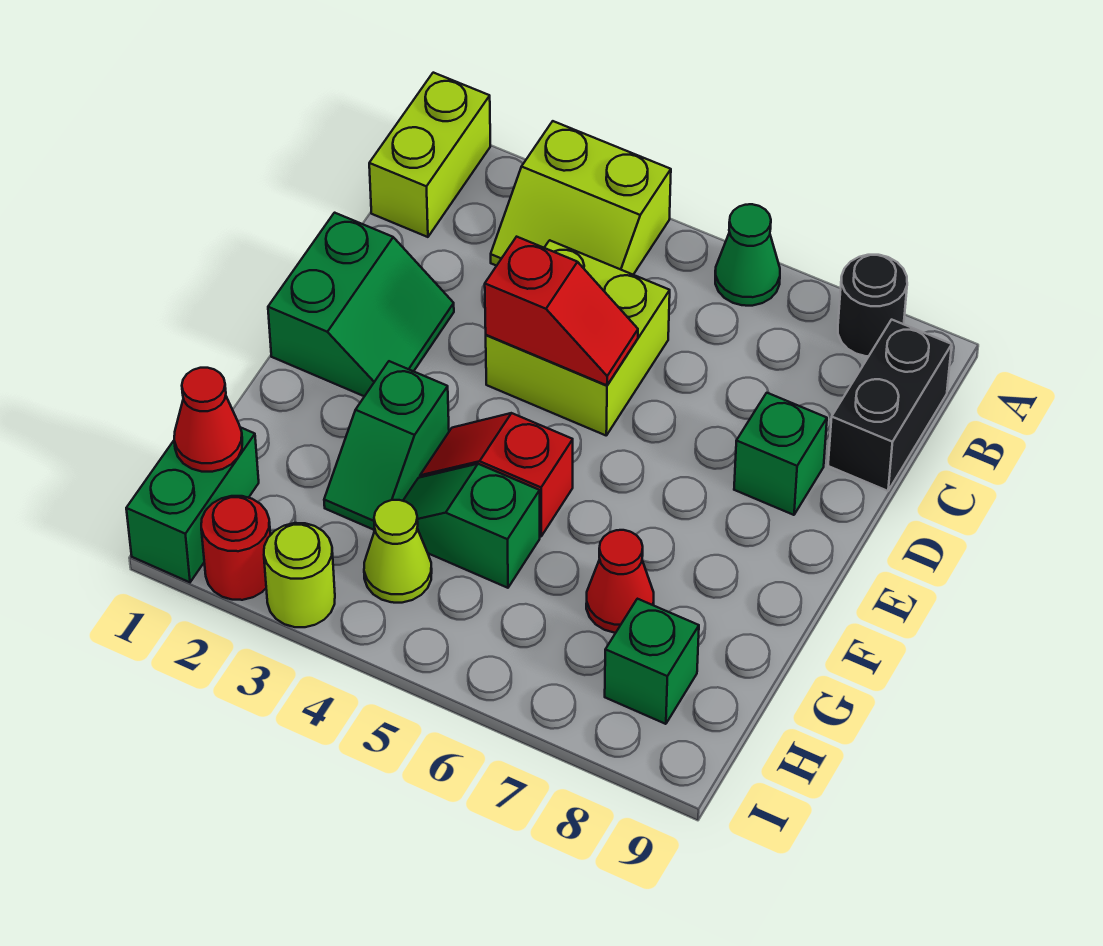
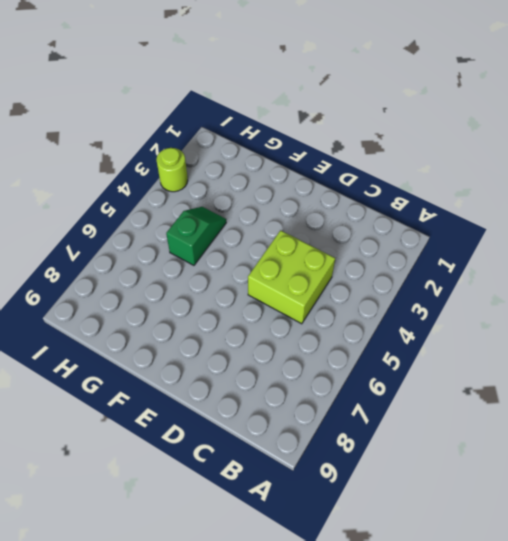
none -> lime 1x2 brick [369,73,490,237]
none -> lime 2x2 slope [491,121,671,275]
none -> green 1x1 cone [715,204,780,306]

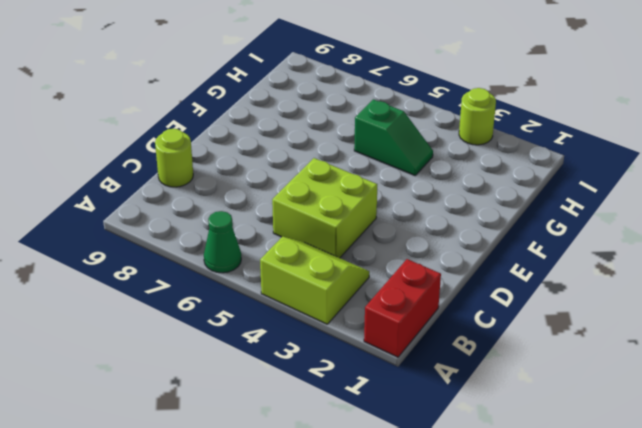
red 1x2 brick [364,259,441,357] -> lime 1x2 brick [369,73,490,237]
lime 1x1 round brick [155,129,193,187] -> black 1x2 brick [828,320,952,491]
none -> black 1x1 round brick [838,255,907,356]
none -> green 2x2 slope [268,213,454,396]
none -> green 1x1 brick [734,393,827,515]

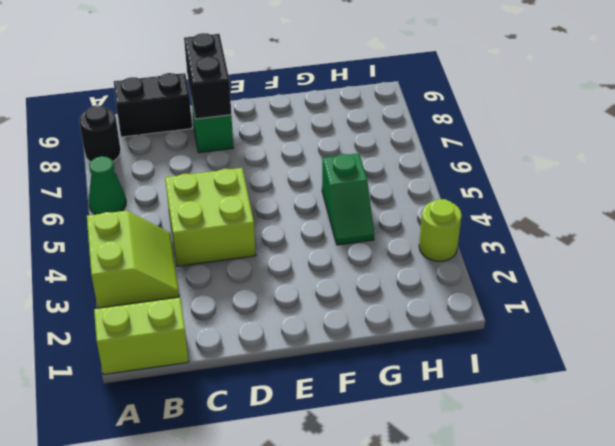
black 1x2 brick [184,33,231,119] -> none
none -> green 2x2 slope [268,213,454,396]
none -> green 1x2 slope [324,361,449,530]
none -> red 1x2 slope [420,413,573,536]

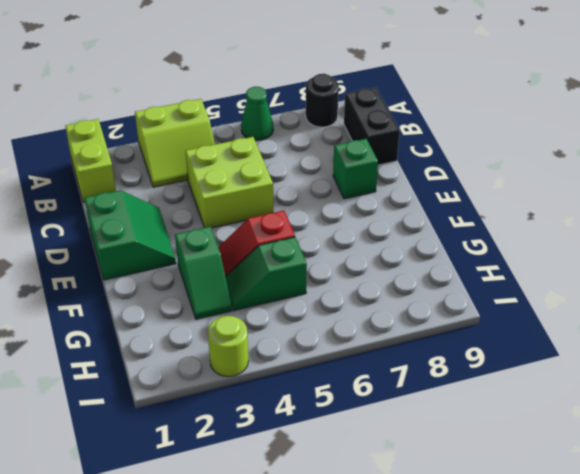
none -> red 1x1 cone [586,530,654,633]
none -> green 1x2 brick [126,427,259,582]
none -> lime 1x1 cone [364,500,432,603]

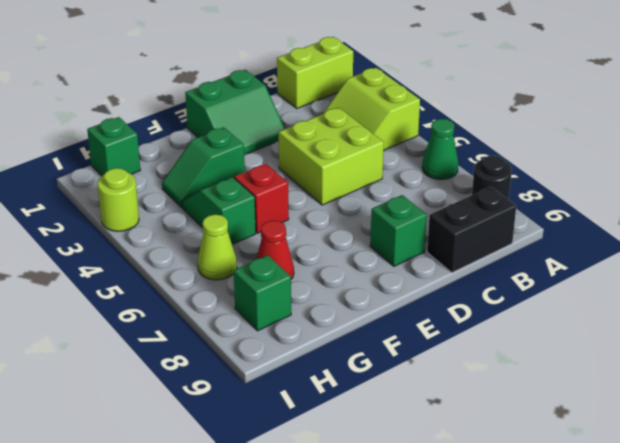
green 1x1 brick [87,117,140,176] -> green 1x2 brick [126,427,259,582]
lime 1x1 cone [198,214,237,280] -> lime 1x1 cone moved to [364,500,432,603]
none -> red 1x1 round brick [201,496,270,600]
none -> red 1x2 slope [485,237,638,385]
none -> red 1x1 cone [174,368,242,472]

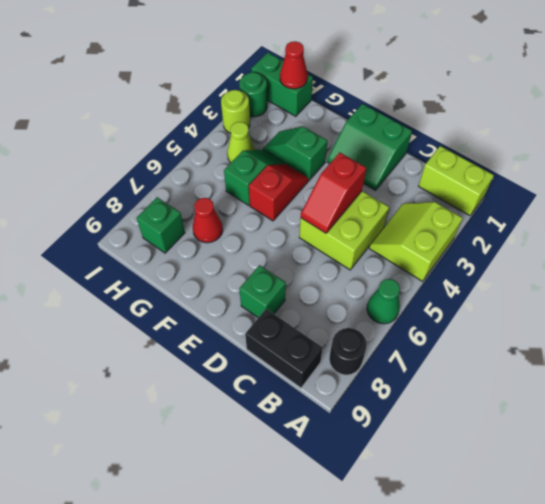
green 1x1 round brick [239,72,267,117] -> red 1x1 round brick [201,496,270,600]

